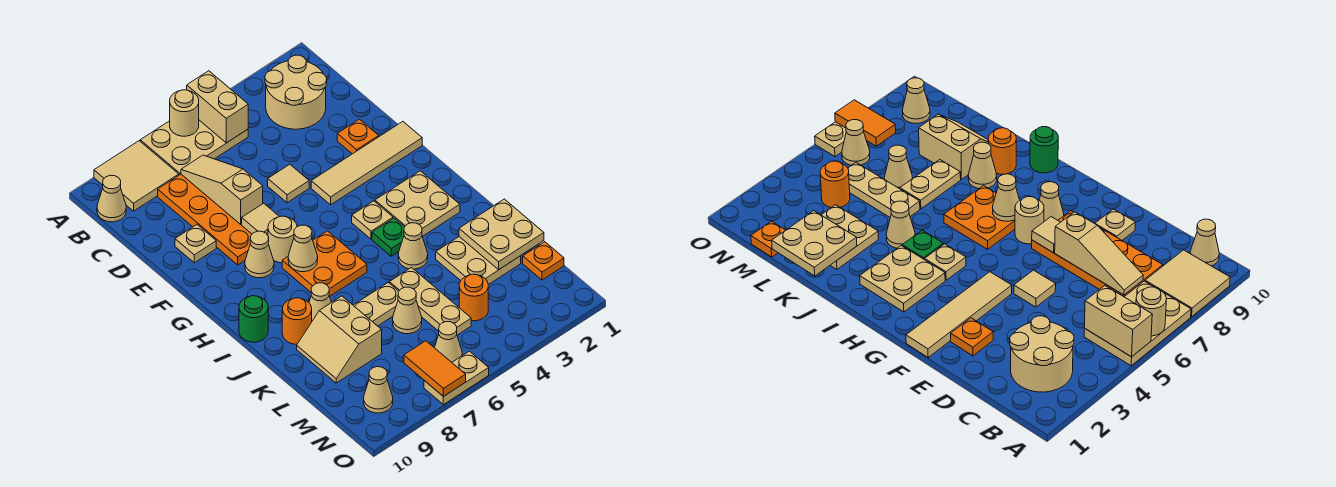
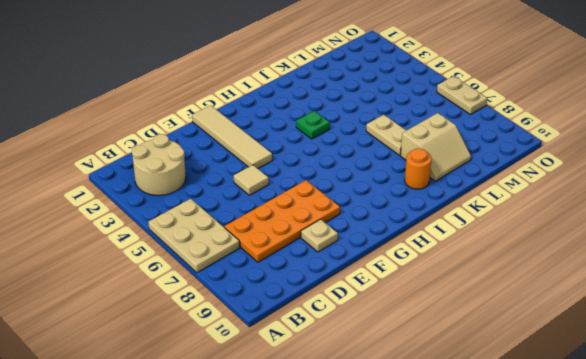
none -> tan 2x2 tile [94,141,179,211]
none -> tan 1x1 cone [97,175,126,222]
none -> orange 1x1 plate [337,119,379,154]
none -> tan 1x1 round brick [268,216,297,263]

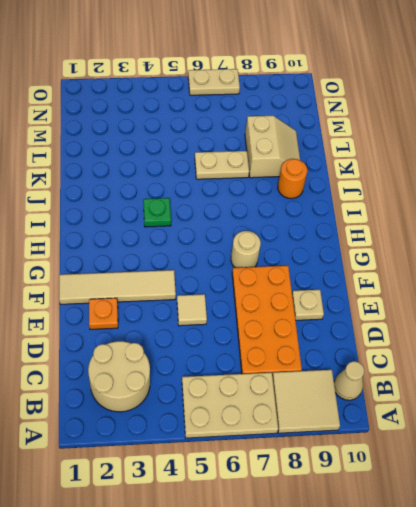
none -> tan 1x1 cone [245,231,274,278]
none -> tan 2x2 plate [375,171,460,236]
none -> tan 1x1 plate [352,201,393,239]
none -> orange 2x2 plate [282,231,367,296]

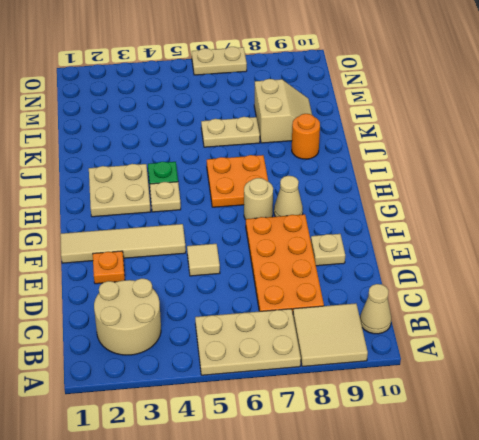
none -> green 1x1 round brick [239,296,268,342]
none -> tan 1x1 cone [398,223,428,269]
none -> tan 1x1 cone [309,283,331,321]
none -> tan 2x2 plate [436,237,521,285]

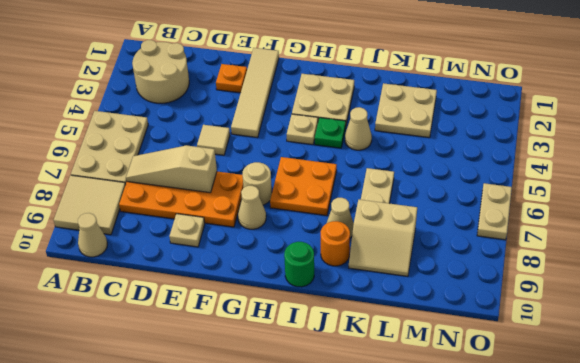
none -> tan 1x3 plate [389,268,471,335]
none -> tan 1x1 cone [393,287,422,334]
none -> orange 1x1 plate [523,242,564,280]
none -> orange 1x1 round brick [459,274,488,321]

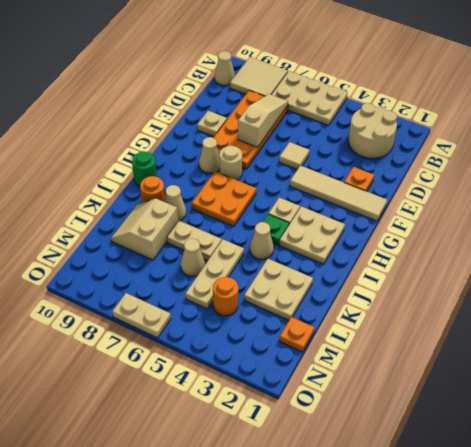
none -> tan 1x1 cone [434,322,462,362]
none -> tan 1x1 cone [364,367,393,413]
none -> tan 1x2 brick [187,71,248,143]
none -> tan 1x1 round brick [170,90,199,136]

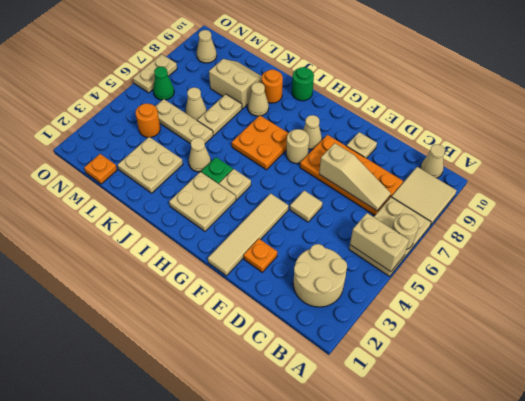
green 1x1 cone [153,67,174,100] -> tan 1x1 cone [434,322,462,362]
none -> tan 1x1 tile [242,203,279,235]
none -> tan 1x1 cone [288,225,318,272]
none -> tan 2x2 plate [459,199,544,270]
none -> orange 1x2 tile [404,341,466,397]

